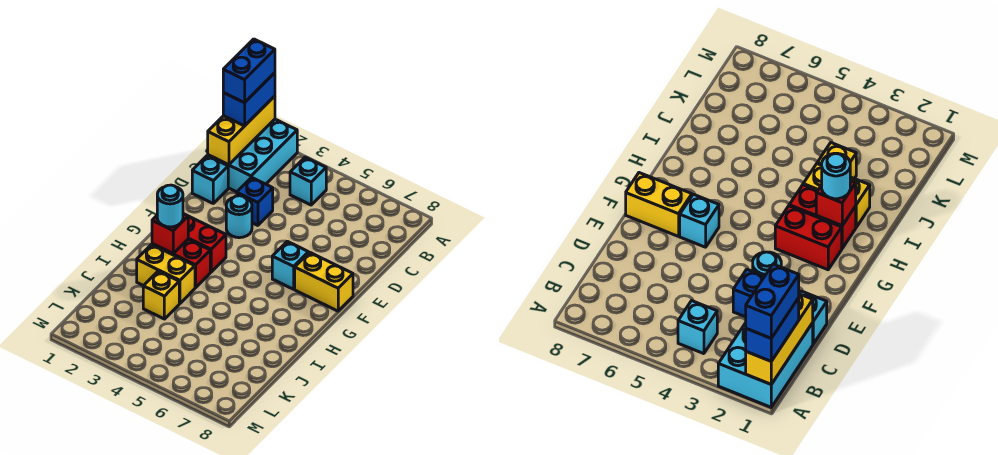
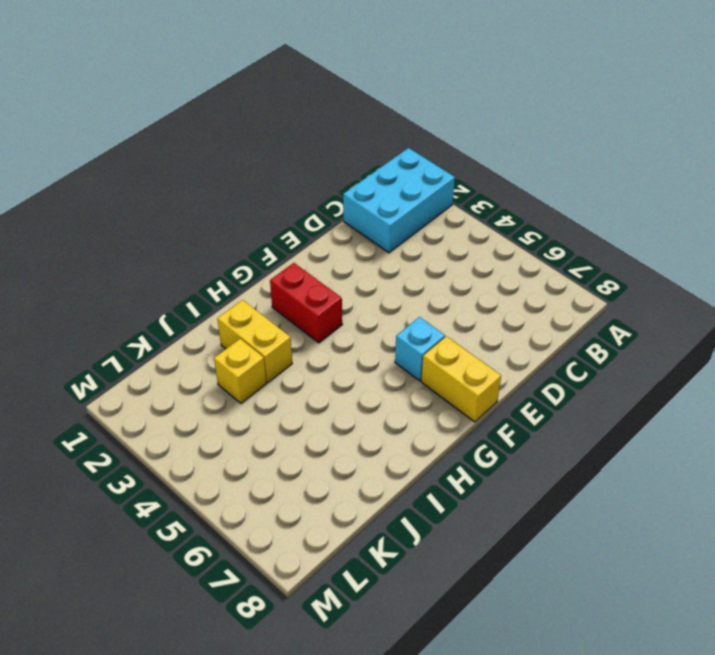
none -> cyan 1x1 brick [290,157,326,205]
none -> cyan 1x1 brick [192,156,228,203]
none -> blue 1x1 brick [237,177,273,225]

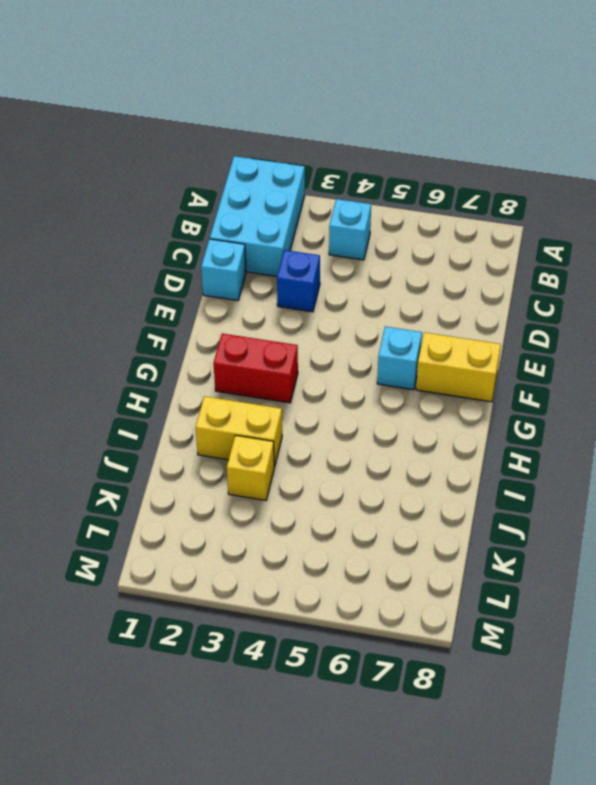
none -> cyan 1x1 round brick [226,196,252,238]
none -> red 1x2 brick [152,239,210,288]
none -> yellow 1x3 brick [208,96,275,165]

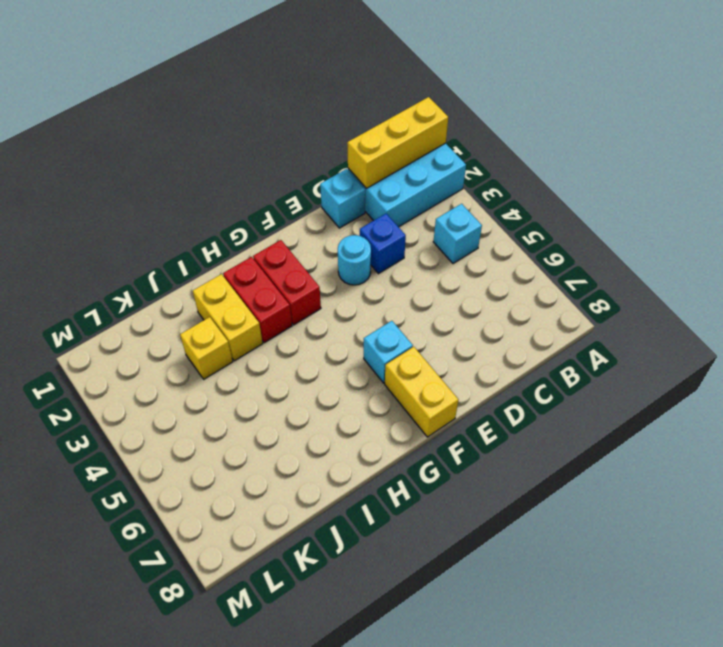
none -> red 1x1 brick [152,214,188,254]
none -> blue 1x2 brick [223,73,275,126]
none -> cyan 1x1 round brick [157,185,183,227]

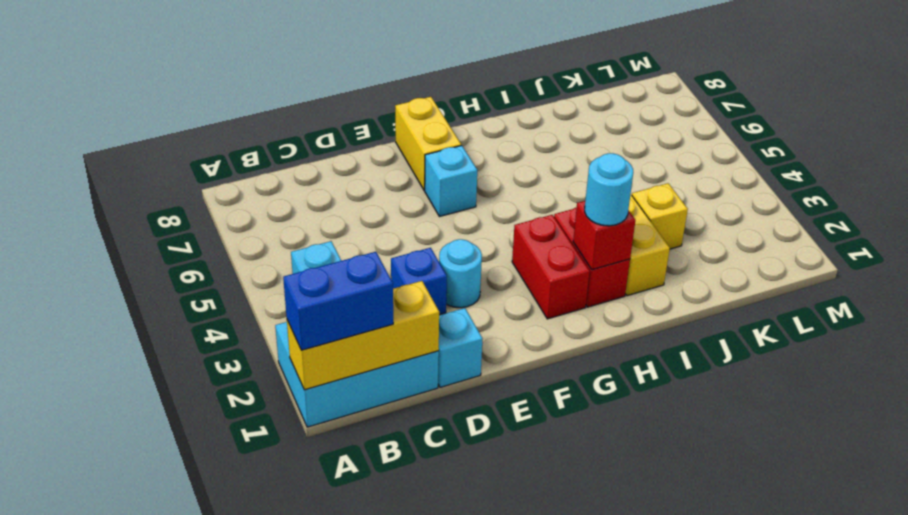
none -> blue 1x2 brick [223,39,275,103]

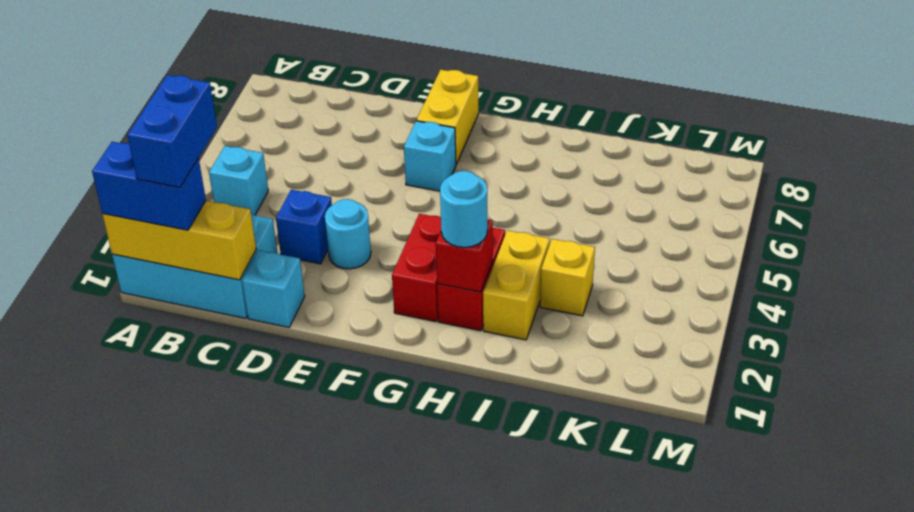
blue 1x2 brick [127,75,217,187] -> blue 1x2 brick turned to [223,39,275,103]

